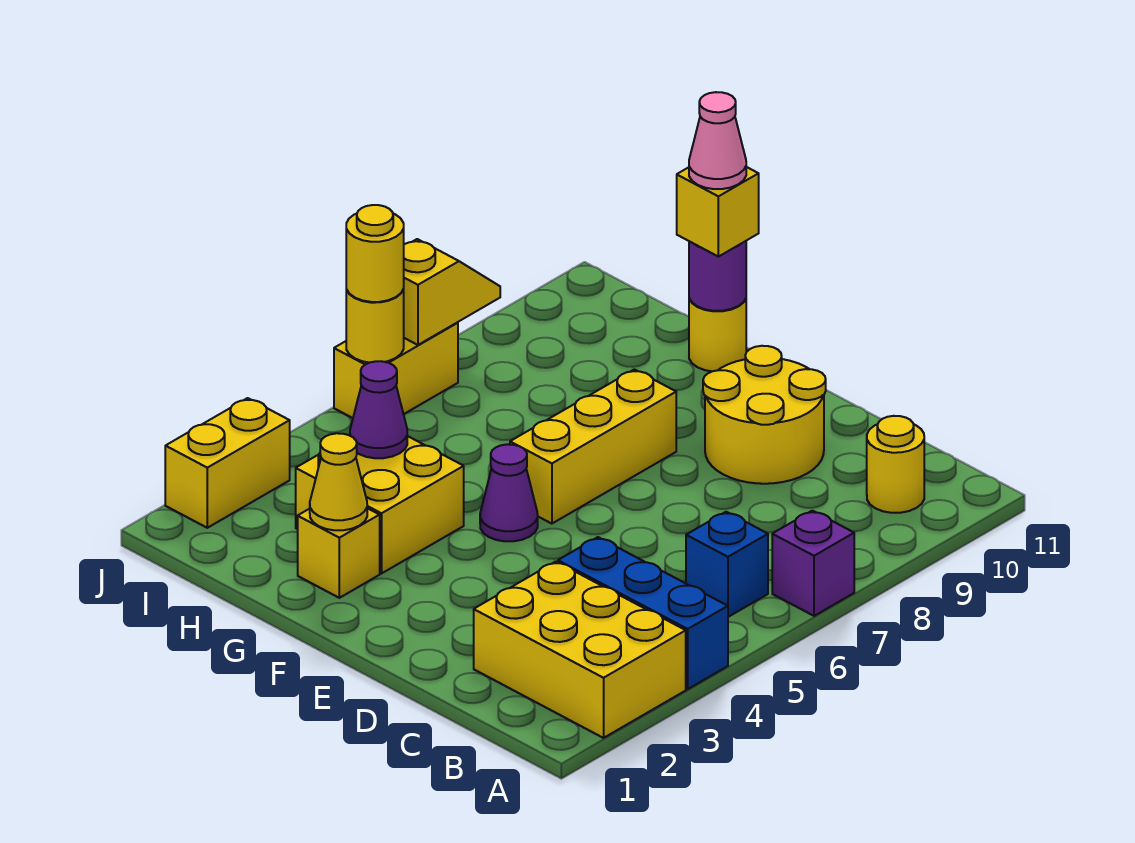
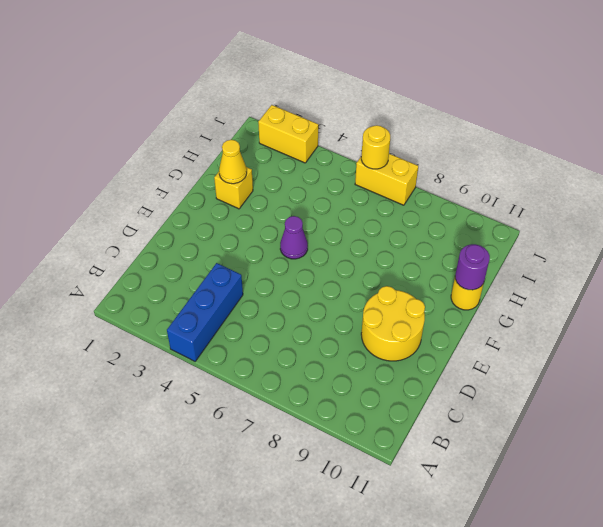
none -> yellow 2x3 brick [474,562,686,738]
none -> purple 1x1 brick [772,511,854,616]
none -> blue 1x1 brick [686,512,768,617]

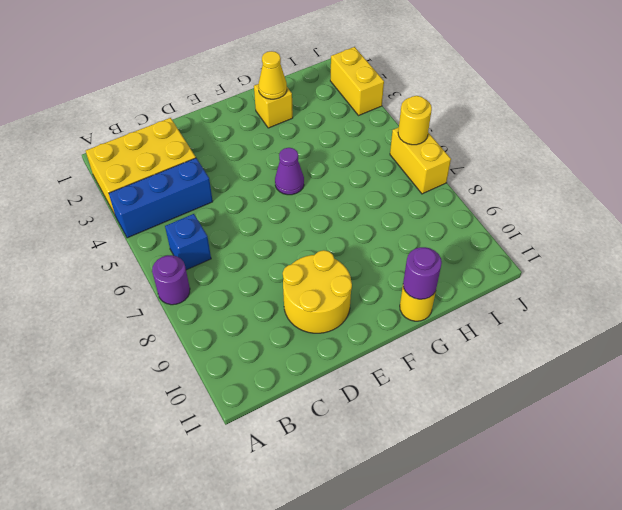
purple 1x1 round brick [152,255,190,305] -> purple 1x1 brick [772,511,854,616]
none -> yellow 1x1 round brick [867,416,924,513]
none -> yellow 1x3 brick [510,369,676,524]
none -> yellow 2x2 brick [296,436,464,573]

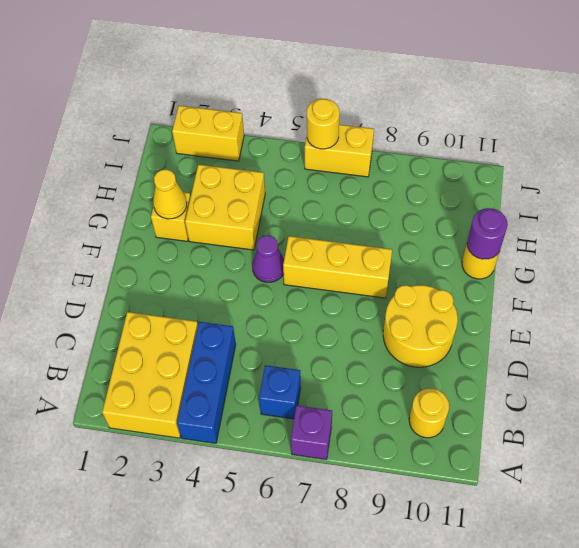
none -> purple 1x1 cone [350,361,407,458]
none -> yellow 1x2 slope [404,239,500,345]
none -> yellow 1x1 brick [677,167,759,257]

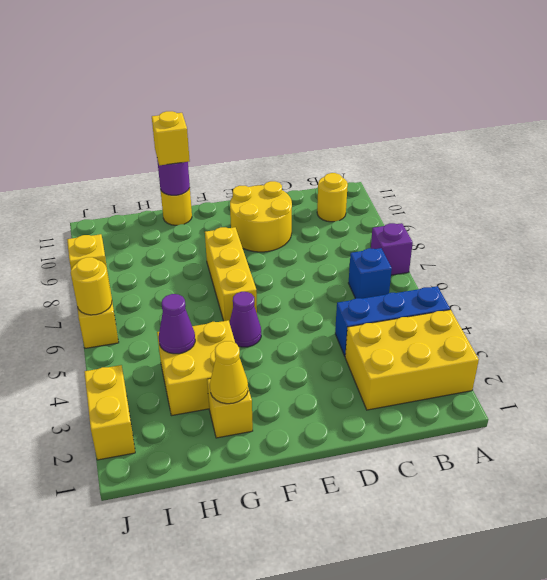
none -> yellow 1x1 round brick [346,205,404,302]
none -> pink 1x1 cone [689,92,746,189]

